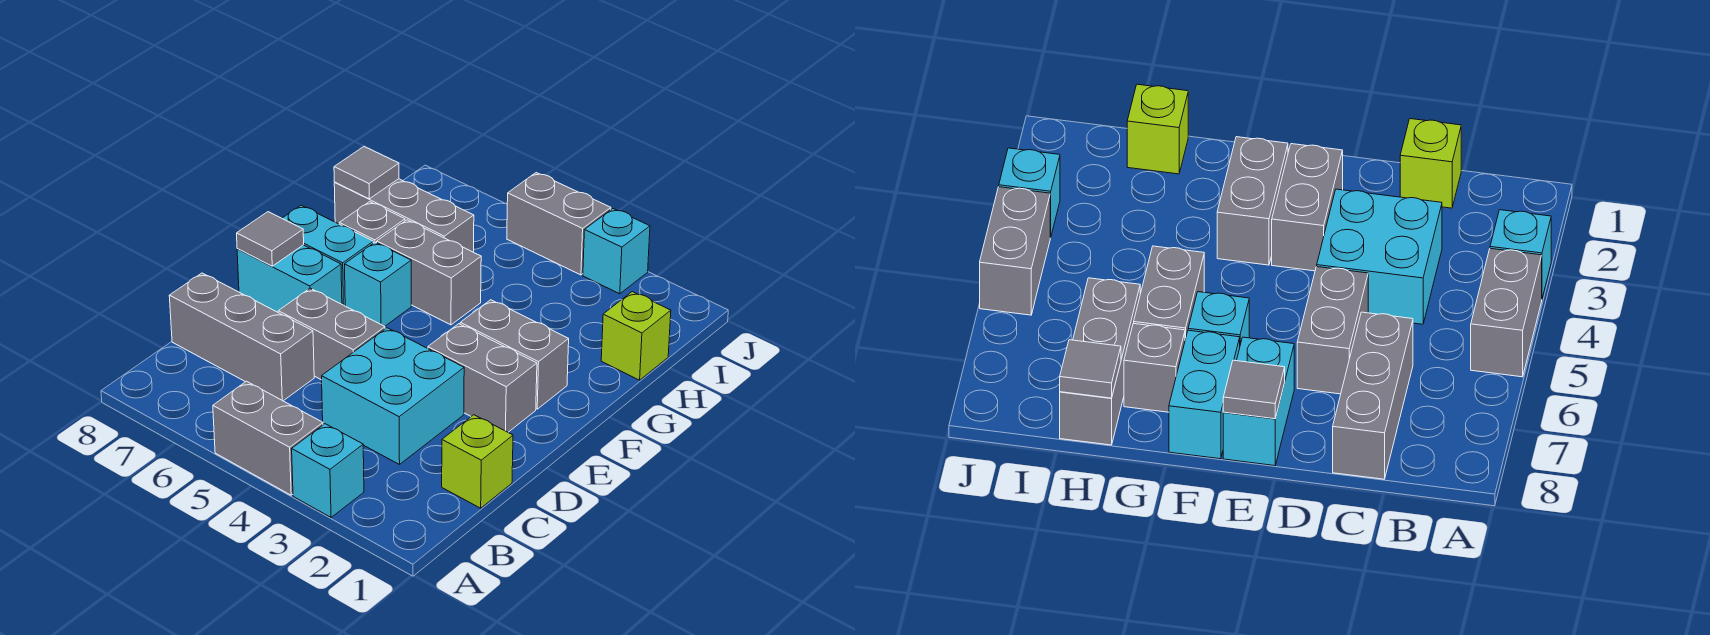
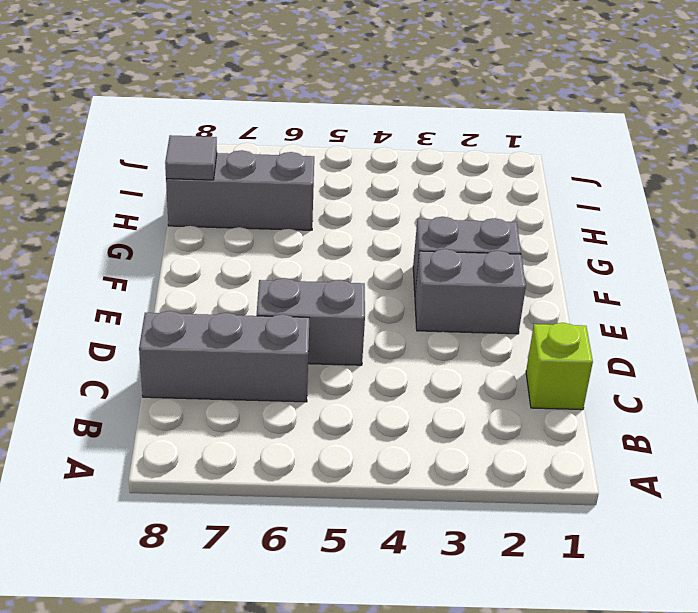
none -> cyan 1x1 brick [292,424,364,517]
none -> grey 1x2 brick [213,381,323,495]
none -> cyan 2x2 brick [322,328,464,465]

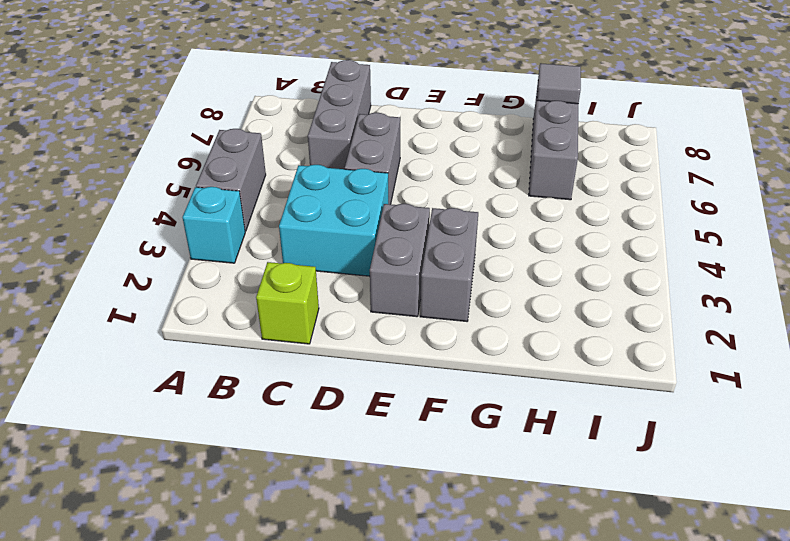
none -> cyan 1x2 brick [237,245,342,312]
none -> cyan 1x1 brick [345,242,411,326]
none -> cyan 1x2 brick [282,205,373,306]

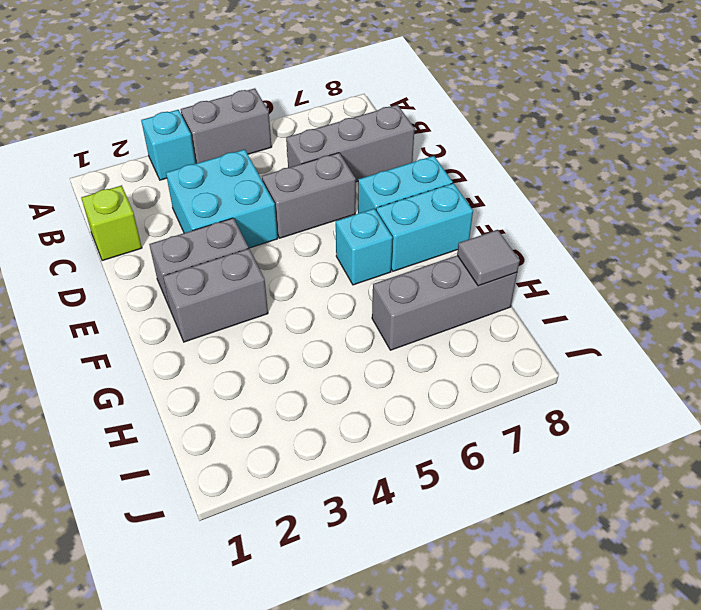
none -> grey 1x2 brick [377,220,481,325]
none -> grey 1x1 brick [339,202,405,243]
none -> lime 1x1 brick [601,292,671,380]

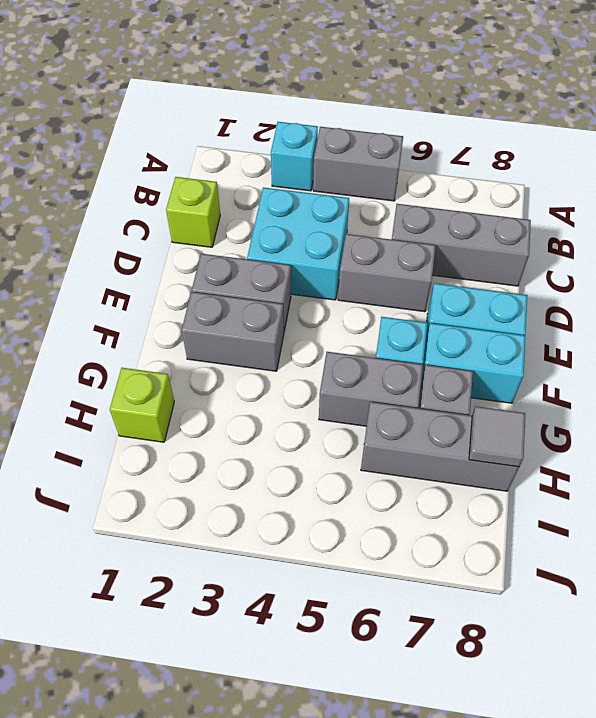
none -> cyan 1x1 brick [583,209,650,294]
none -> grey 1x2 brick [507,173,611,275]
none -> grey 1x1 tile [237,212,304,266]

